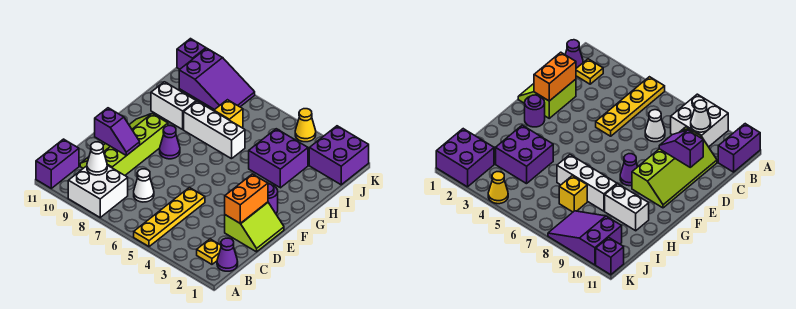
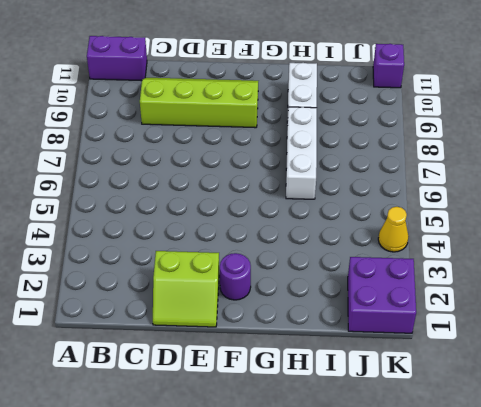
none -> yellow 1x4 plate [134,188,205,247]
none -> white 2x2 brick [68,165,128,217]
none -> purple 1x1 cone [217,238,238,271]

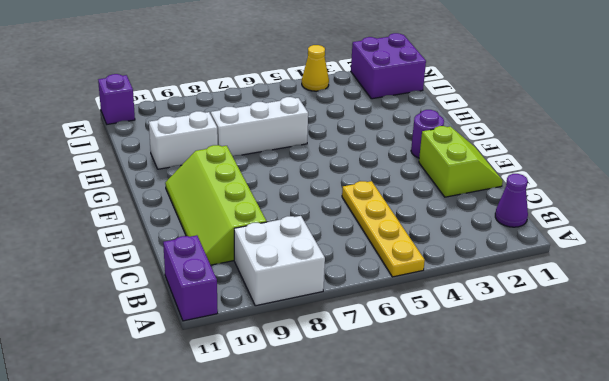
none -> yellow 1x1 plate [197,239,221,264]
none -> white 1x1 cone [134,169,154,202]
none -> purple 1x1 cone [160,126,180,159]

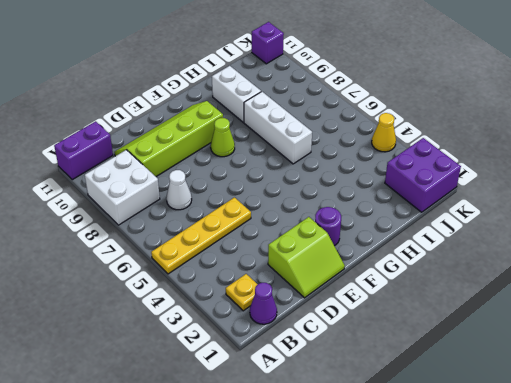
lime 1x1 cone [211,118,235,157] -> purple 1x1 cone [160,126,180,159]
none -> purple 2x2 brick [249,129,308,188]
none -> yellow 1x1 brick [214,100,243,128]
none -> purple 2x3 slope [179,48,255,110]

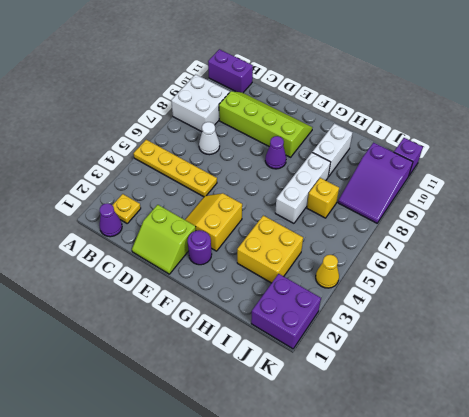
yellow 2x2 slope [185,193,242,251] -> none
yellow 2x2 brick [237,215,303,283] -> purple 2x2 brick [249,129,308,188]
none -> white 1x1 cone [87,142,107,175]
none -> orange 1x2 brick [225,174,268,223]
none -> purple 1x2 slope [95,108,140,156]

